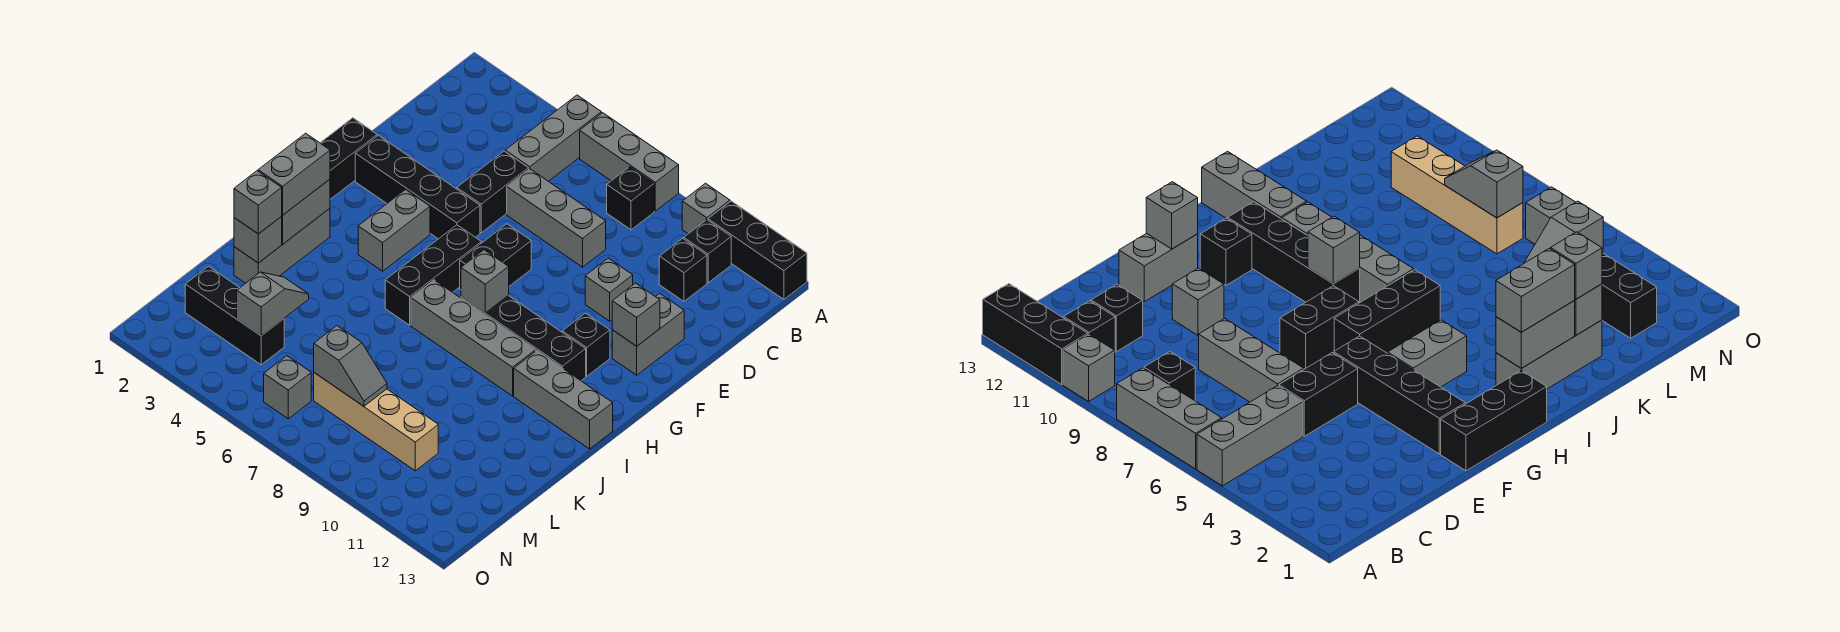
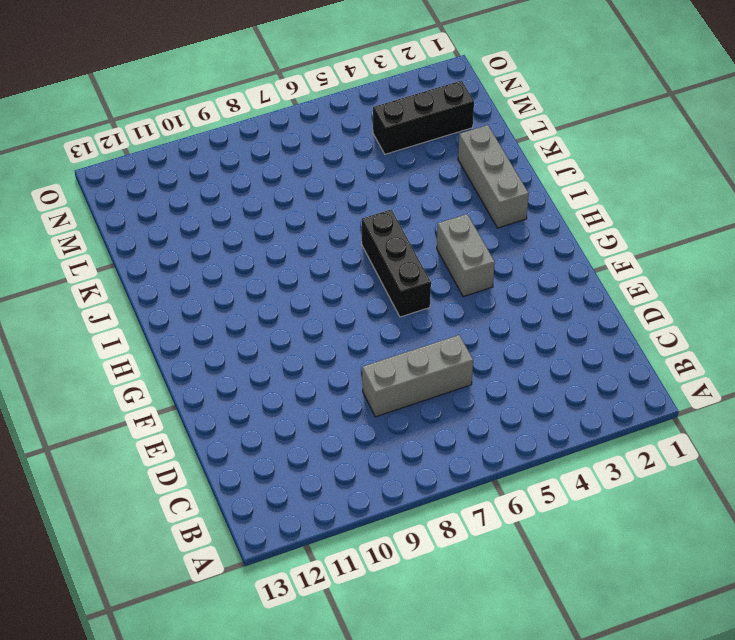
none -> grey 1x3 brick [505,95,601,181]
none -> grey 1x3 brick [580,113,679,211]
none -> grey 1x1 brick [682,183,730,234]
none -> black 1x3 brick [708,201,807,299]

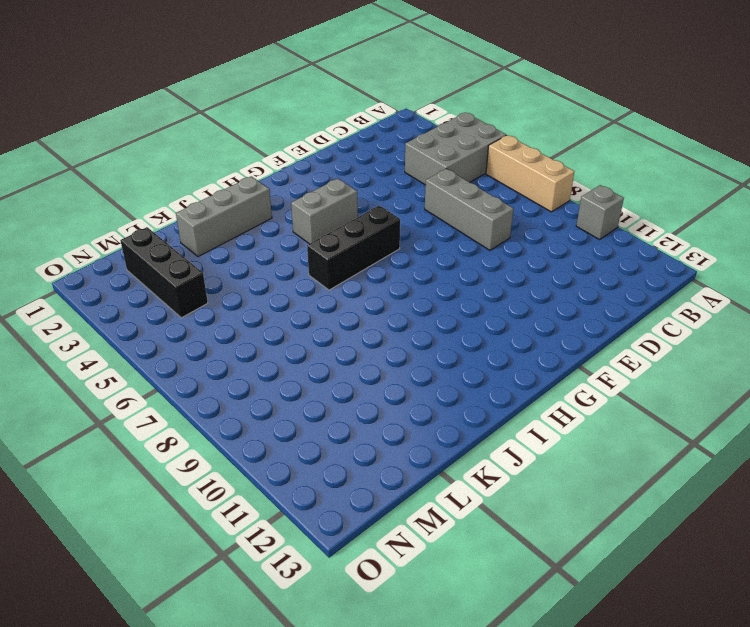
grey 2x3 brick [405,113,506,185] -> grey 1x3 brick [505,95,601,181]
tan 1x3 brick [486,135,574,212] -> grey 1x3 brick [580,113,679,211]
none -> black 1x3 brick [708,201,807,299]
none -> black 1x1 brick [607,167,654,230]
none -> black 1x1 brick [684,220,731,283]
none -> black 1x1 brick [659,238,707,301]

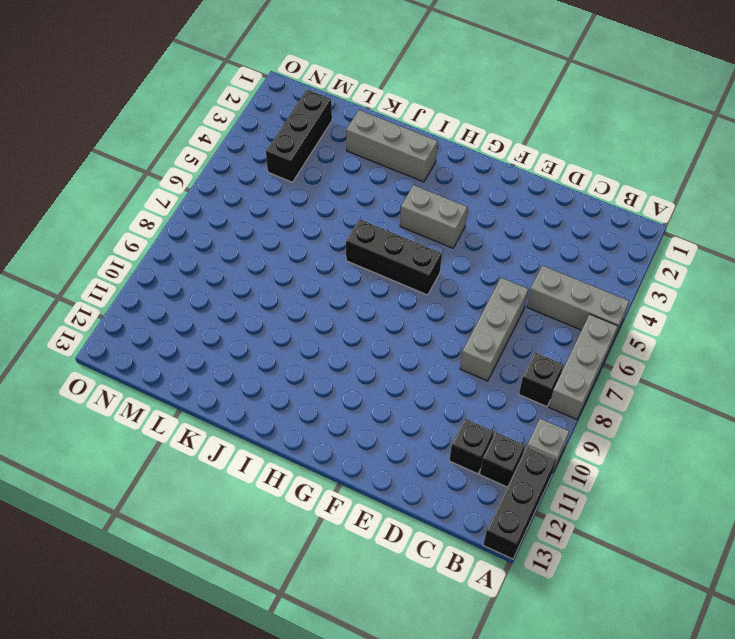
none -> black 1x2 brick [457,151,529,233]
none -> grey 1x1 brick [585,258,633,321]
none -> grey 1x2 brick [612,294,684,375]
none -> black 1x3 brick [321,118,377,199]

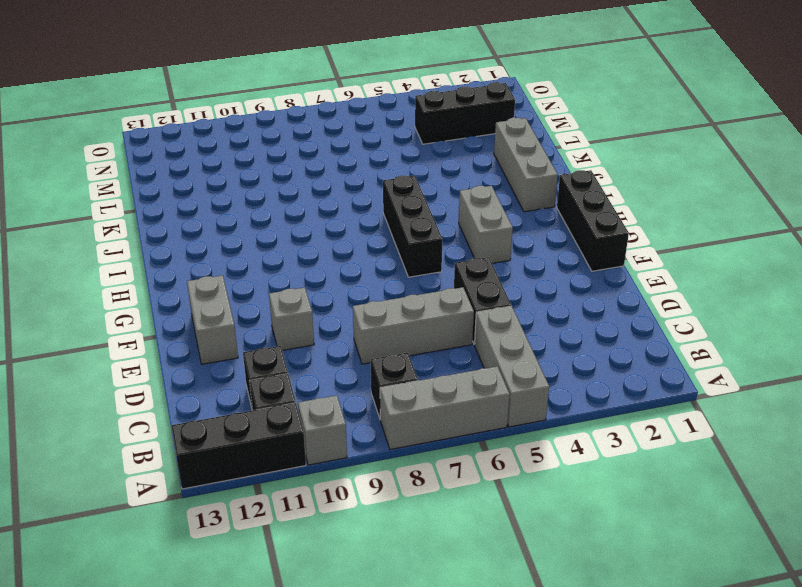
none -> black 1x4 brick [355,136,480,239]
none -> black 1x2 brick [460,224,531,290]
none -> black 1x1 brick [562,313,610,376]
none -> black 1x4 brick [461,296,586,381]

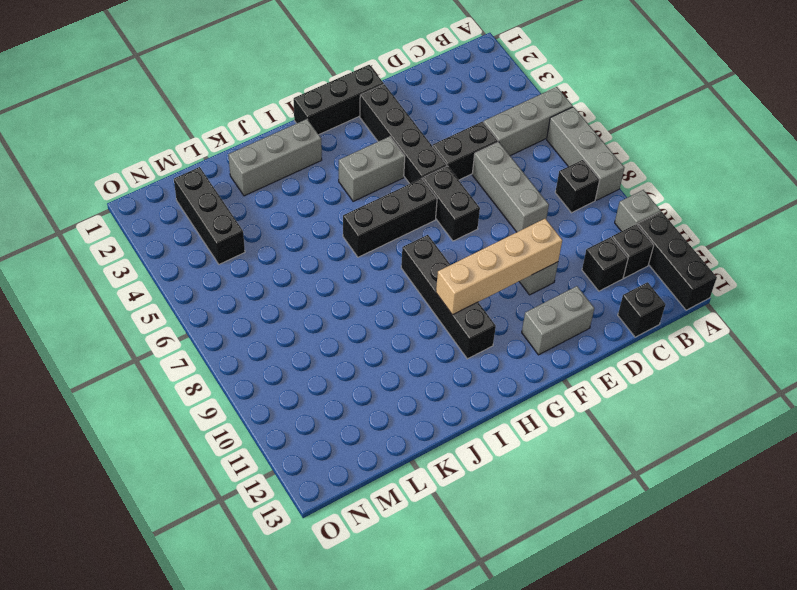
black 1x1 brick [618,282,665,337] -> black 1x1 brick moved to [562,313,610,376]
tan 1x4 brick [436,219,562,315] -> tan 1x4 brick turned to [314,373,438,471]
black 1x2 brick [423,166,480,241] -> black 1x2 brick turned to [460,224,531,290]
none -> grey 1x4 brick [411,280,536,396]
none -> grey 1x3 brick [514,351,613,449]
none -> grey 1x1 brick [264,356,311,419]
none -> grey 1x1 brick [612,283,660,346]

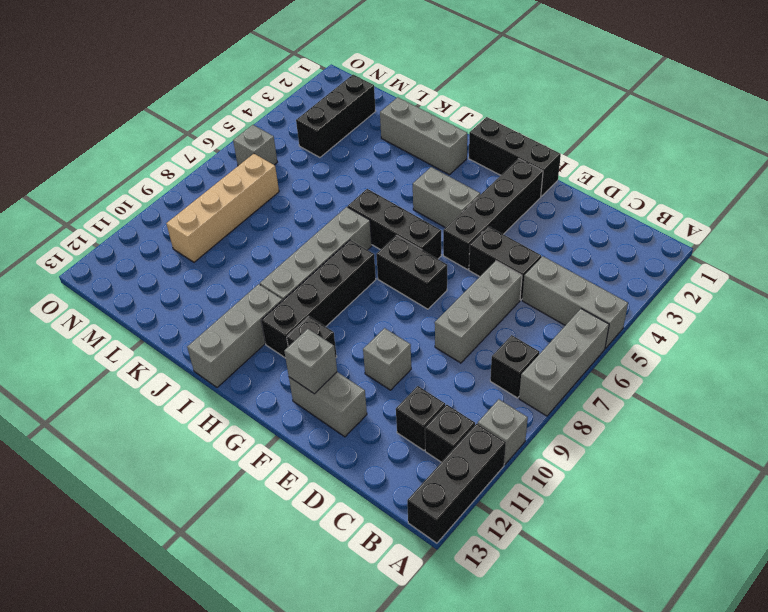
none -> grey 1x1 brick [461,250,509,313]
none -> grey 1x2 brick [281,179,330,244]
none -> grey 1x1 brick [234,217,282,263]
none -> grey 1x2 slope [237,272,309,336]

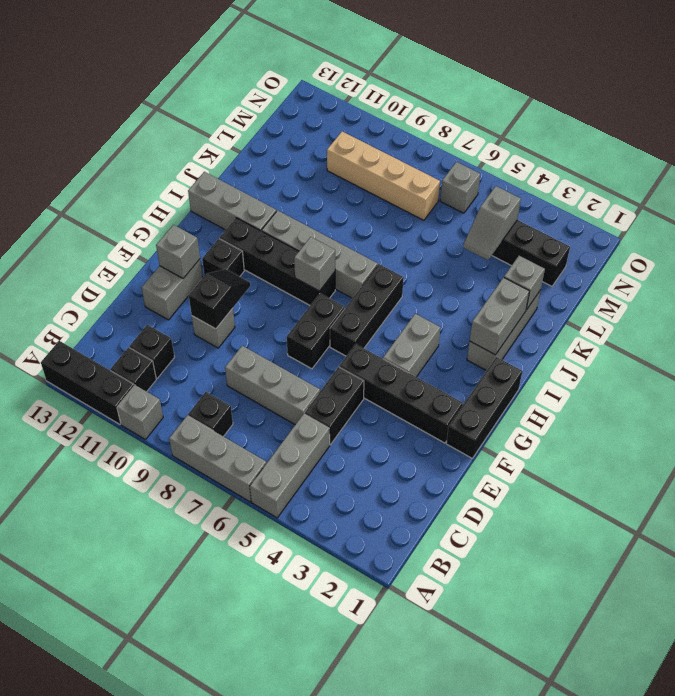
black 1x2 slope [189,269,250,329] -> none
none -> grey 1x2 slope [314,326,387,406]
none -> grey 1x2 brick [258,133,330,215]
none -> grey 1x1 brick [234,171,282,234]

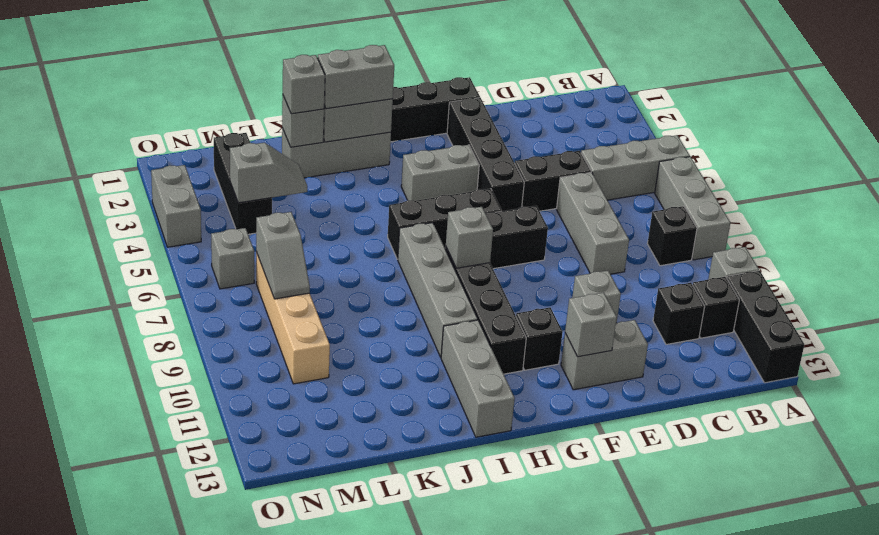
grey 1x2 brick [151,165,201,247] -> none

